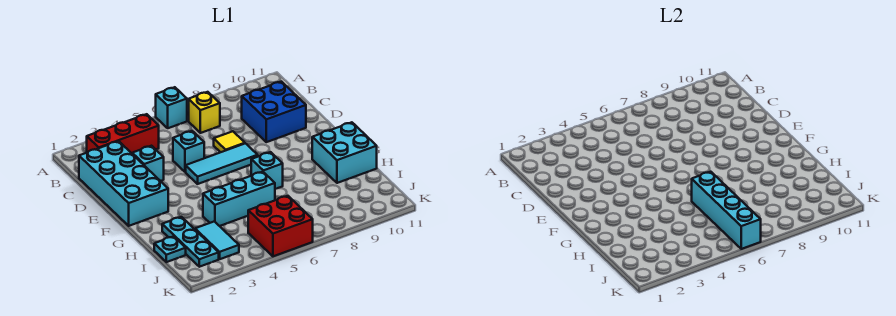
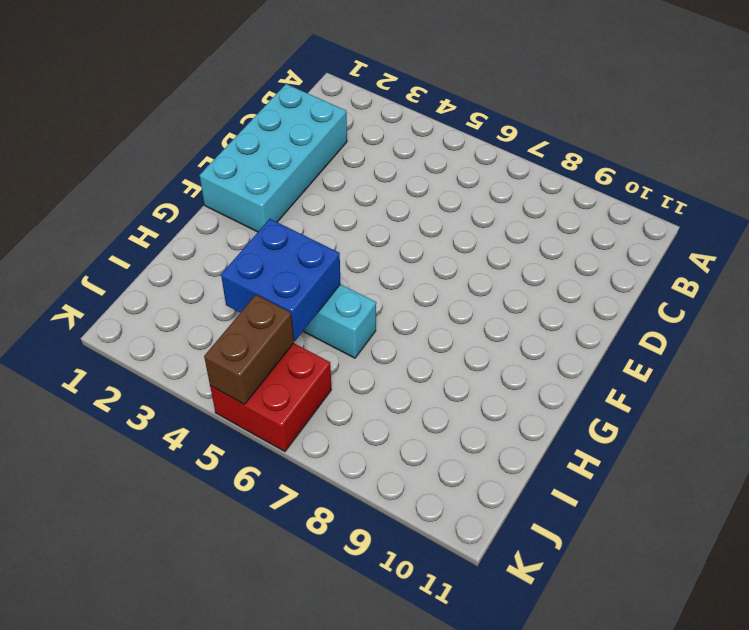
blue 2x2 brick [221,219,340,341] -> blue 2x2 brick moved to [242,82,306,142]
brown 1x2 brick [204,295,294,404] -> none
none -> cyan 1x1 brick [156,87,187,128]
none -> red 1x3 brick [87,114,159,153]
none -> yellow 1x1 brick [189,92,220,133]

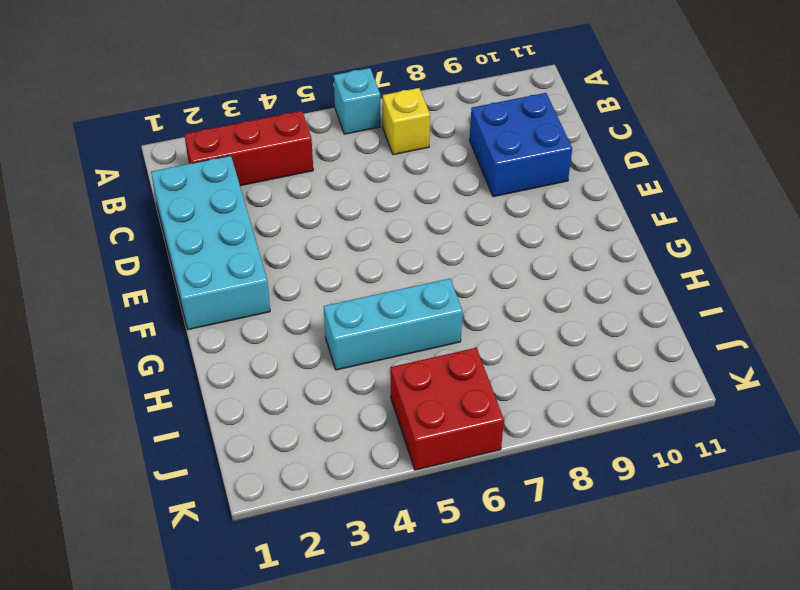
none -> cyan 1x1 brick [132,146,164,181]
none -> cyan 1x1 brick [173,131,204,172]
none -> yellow 1x1 tile [214,131,245,152]

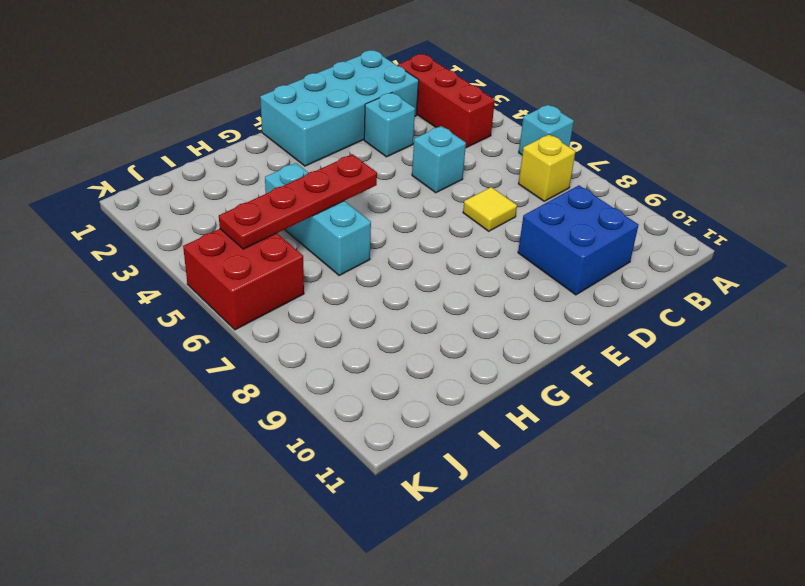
red 1x4 plate [219,154,377,249] -> none
none -> cyan 1x3 tile [186,143,258,184]
none -> cyan 1x1 brick [251,152,283,189]
none -> cyan 2x2 brick [312,122,377,183]

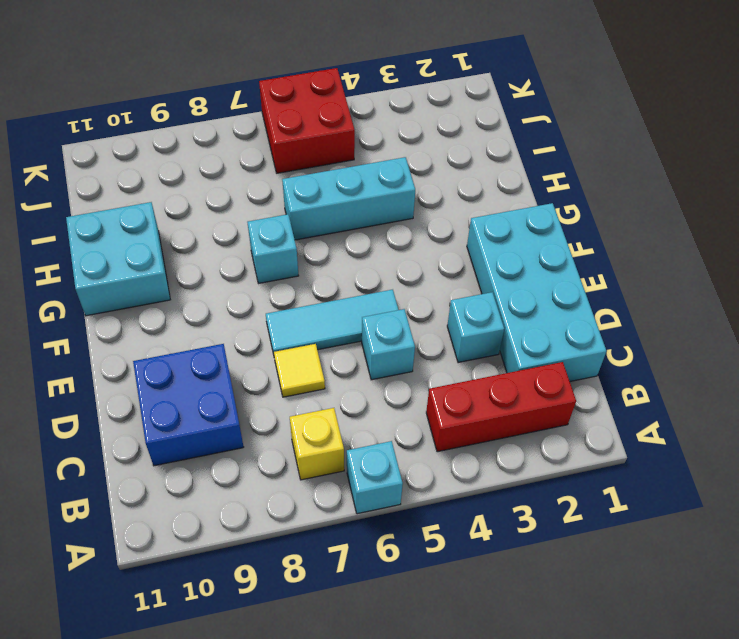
none -> cyan 1x3 plate [162,217,219,267]
none -> cyan 1x1 plate [154,236,186,262]
none -> cyan 1x2 tile [195,221,239,259]

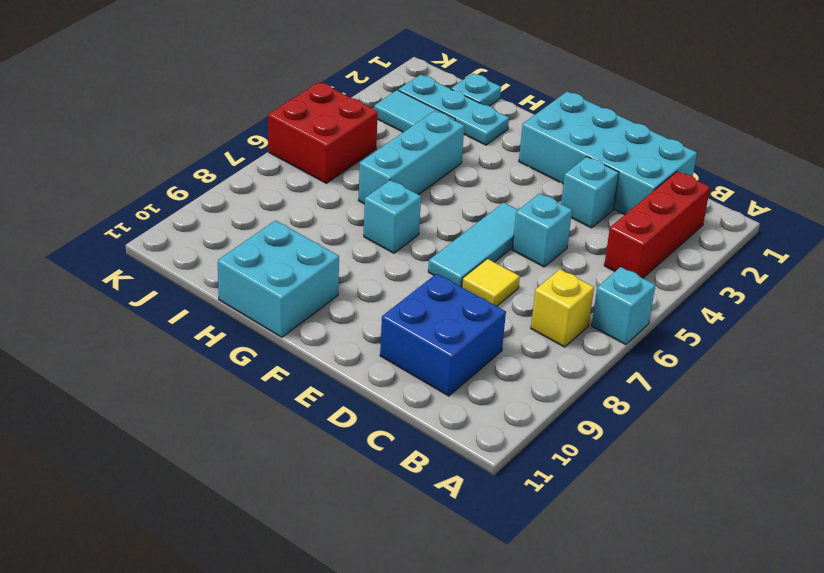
none -> cyan 1x4 brick [692,172,761,249]

